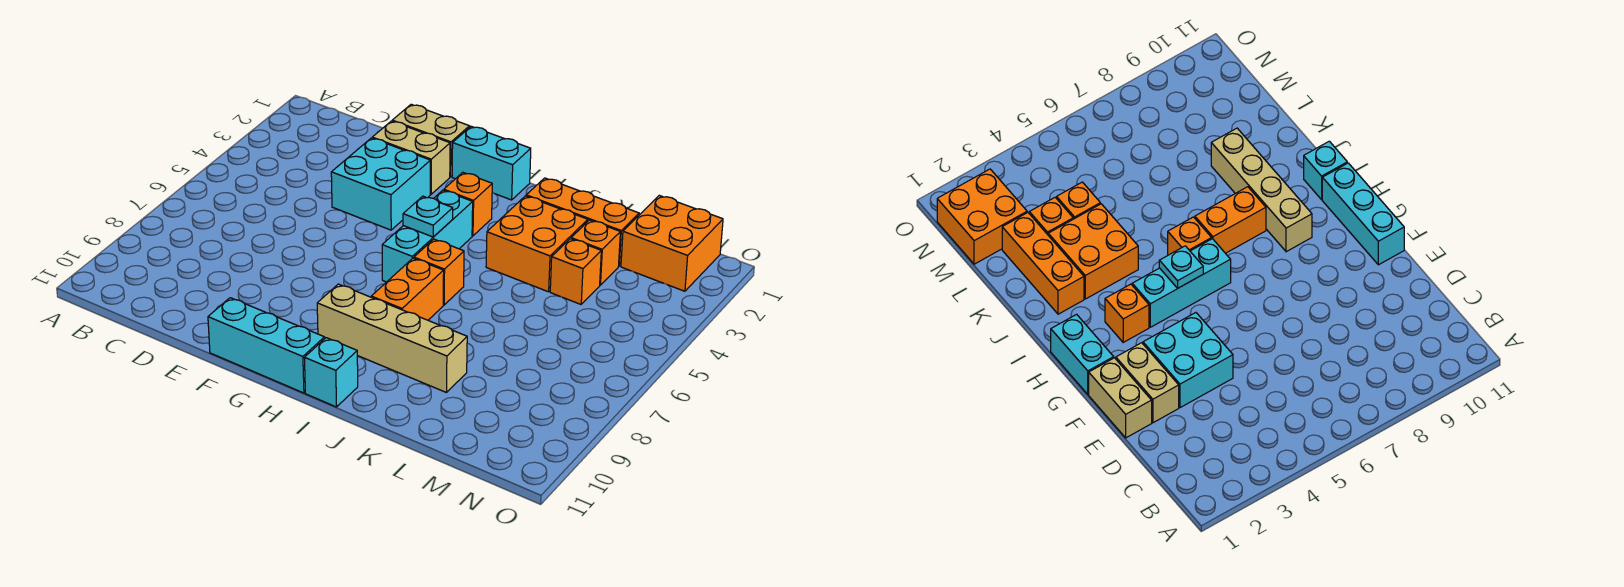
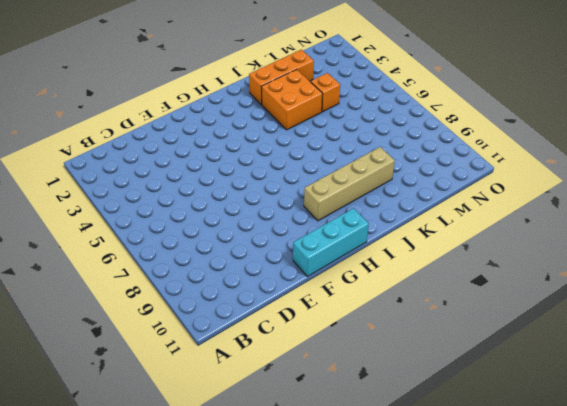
none -> tan 1x2 brick [392,104,470,177]
none -> tan 1x2 brick [372,121,450,194]
none -> cyan 2x2 brick [331,138,430,230]

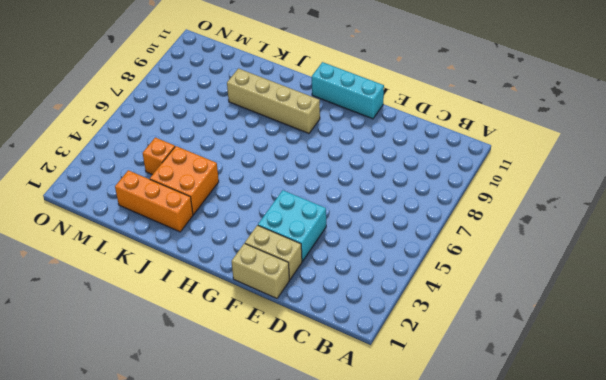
none -> cyan 1x2 brick [452,126,531,200]
none -> orange 1x1 brick [444,172,492,236]
none -> cyan 1x3 brick [382,190,473,282]

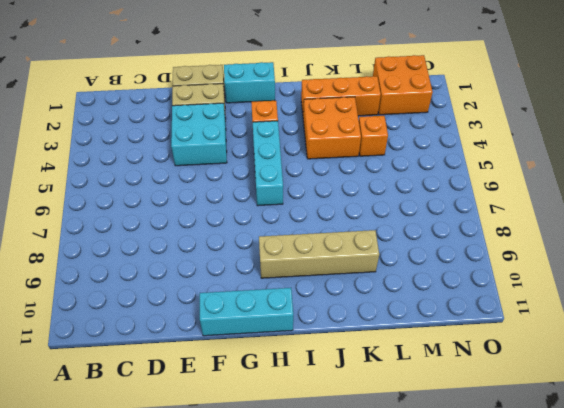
none -> orange 1x1 brick [414,239,464,305]
none -> orange 1x2 brick [371,258,444,320]
none -> cyan 1x1 brick [304,338,358,407]

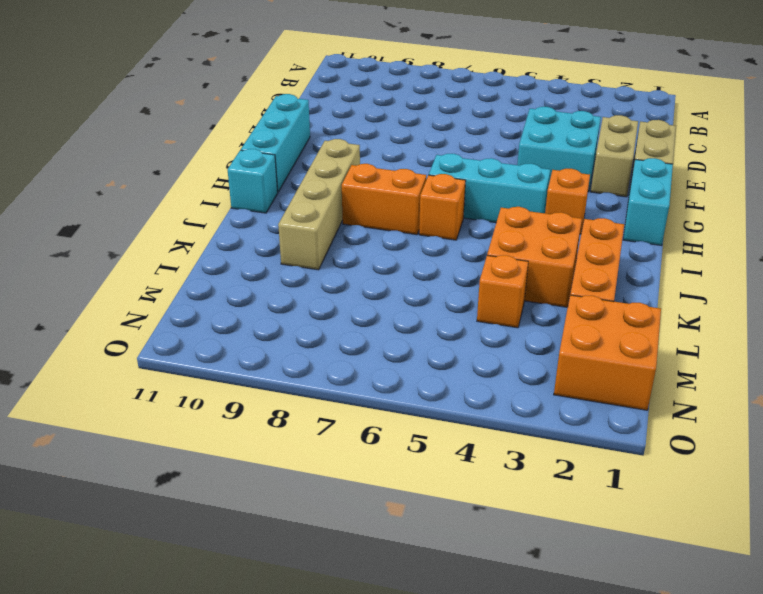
none -> orange 1x1 brick [571,220,620,285]
none -> cyan 1x1 plate [403,196,453,237]

